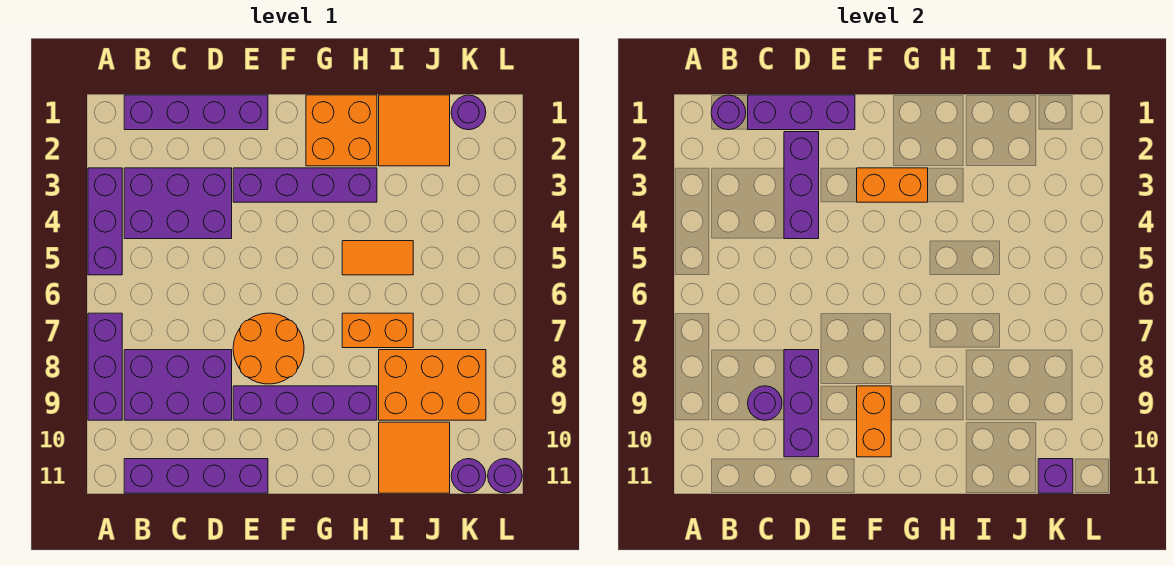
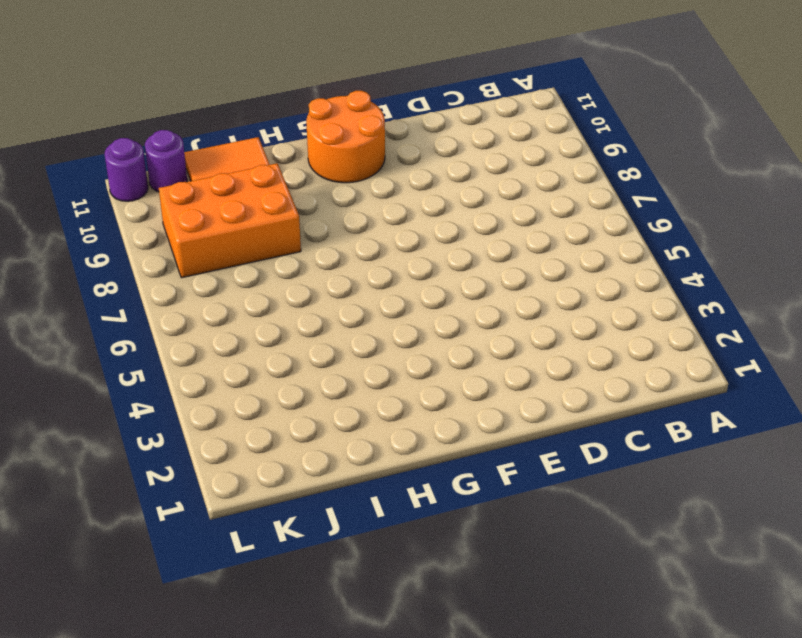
orange 2x2 round brick [306,91,385,183] -> orange 2x2 round brick moved to [233,313,304,384]
none -> purple 1x3 brick [88,168,122,275]
none -> purple 1x3 brick [88,313,122,420]
none -> purple 1x4 brick [124,95,268,130]

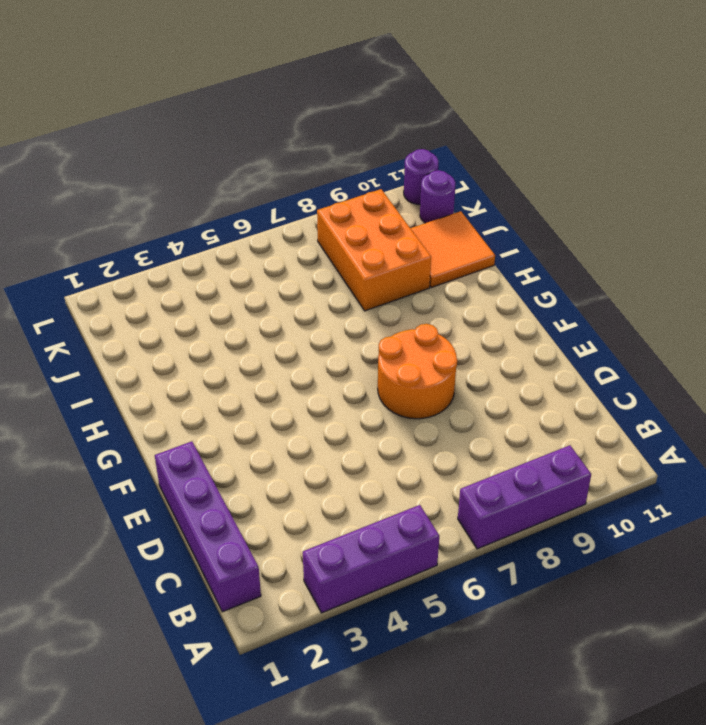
none -> purple 2x3 brick [124,168,232,239]
none -> purple 2x3 brick [124,350,232,420]
none -> purple 1x4 brick [124,459,268,493]

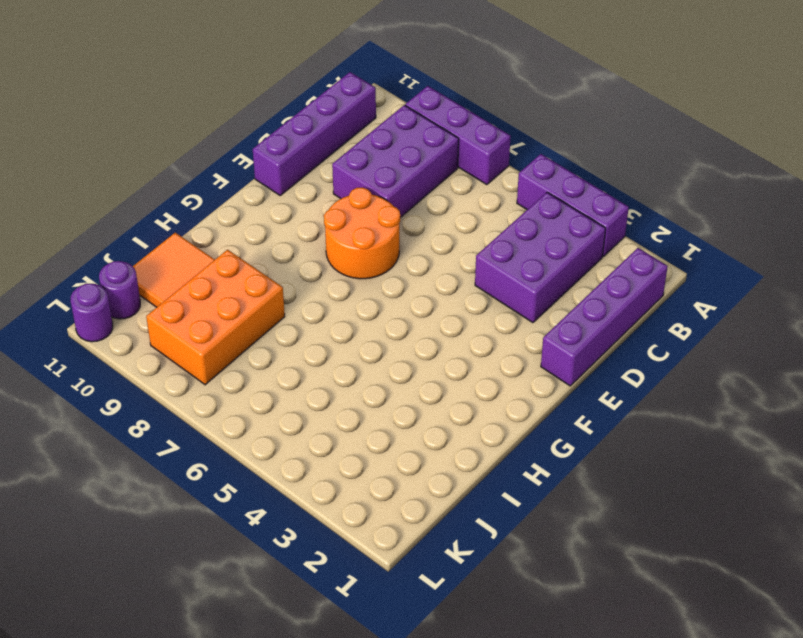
none -> purple 1x4 brick [233,168,377,202]
none -> purple 1x4 brick [233,386,377,420]
none -> orange 2x2 brick [306,95,377,166]

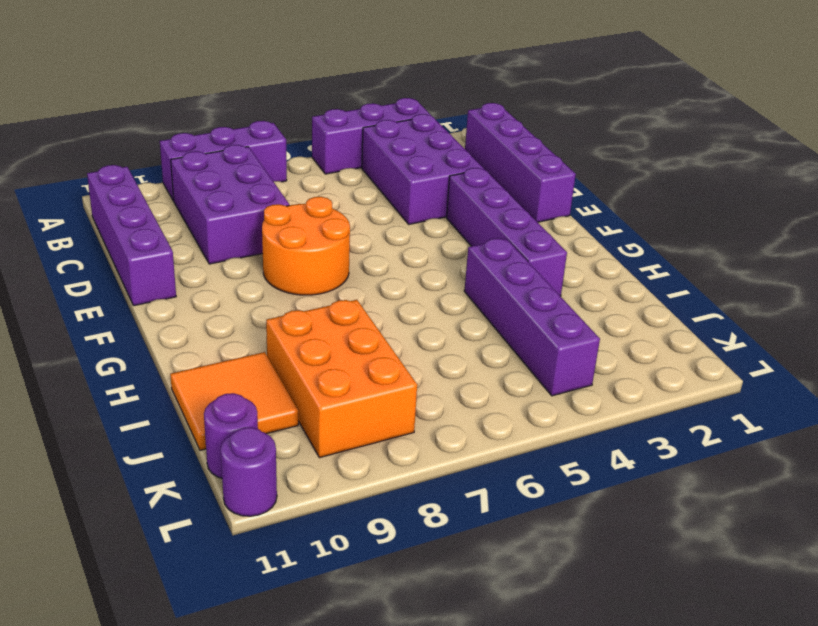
purple 1x4 brick [464,238,600,396] -> purple 1x4 brick moved to [233,386,377,420]
none -> orange 2x2 brick [306,95,377,166]
none -> orange 1x2 tile [342,241,413,275]
none -> orange 1x2 brick [342,313,413,348]

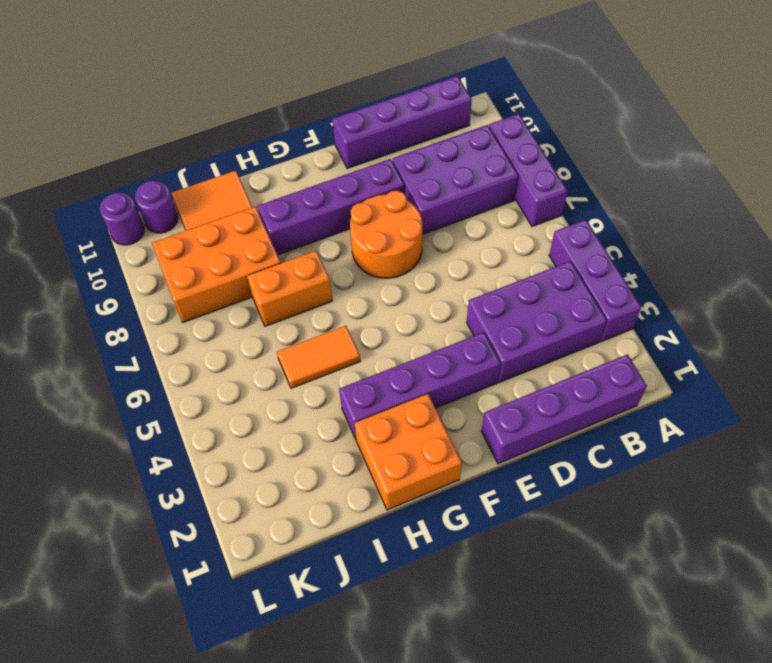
none -> orange 2x2 tile [379,95,450,166]
none -> purple 1x1 round brick [451,95,486,130]
none -> purple 1x1 round brick [711,95,746,130]

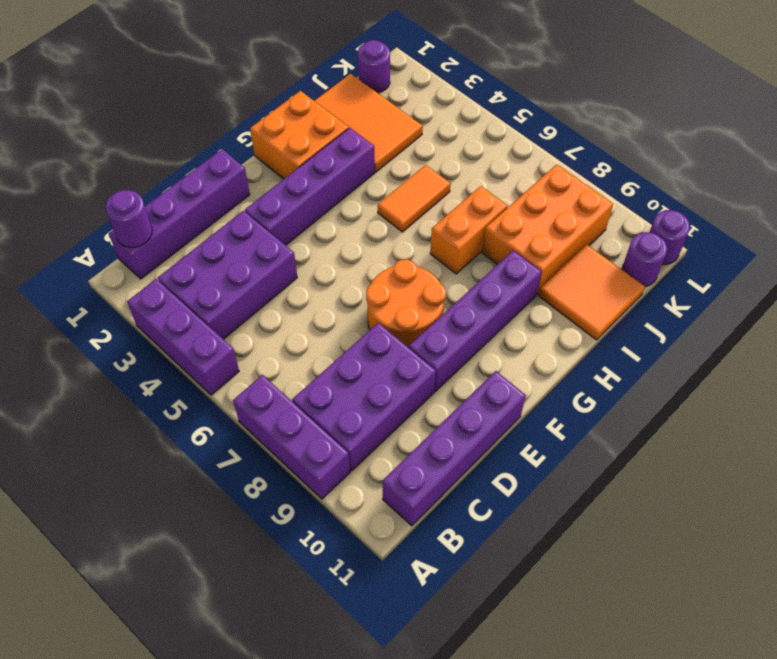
orange 2x3 tile [315,74,423,172] -> orange 2x2 tile [379,95,450,166]
none -> purple 1x3 brick [748,95,855,130]
none -> purple 1x1 round brick [748,386,782,420]
none -> purple 1x3 brick [784,132,819,239]

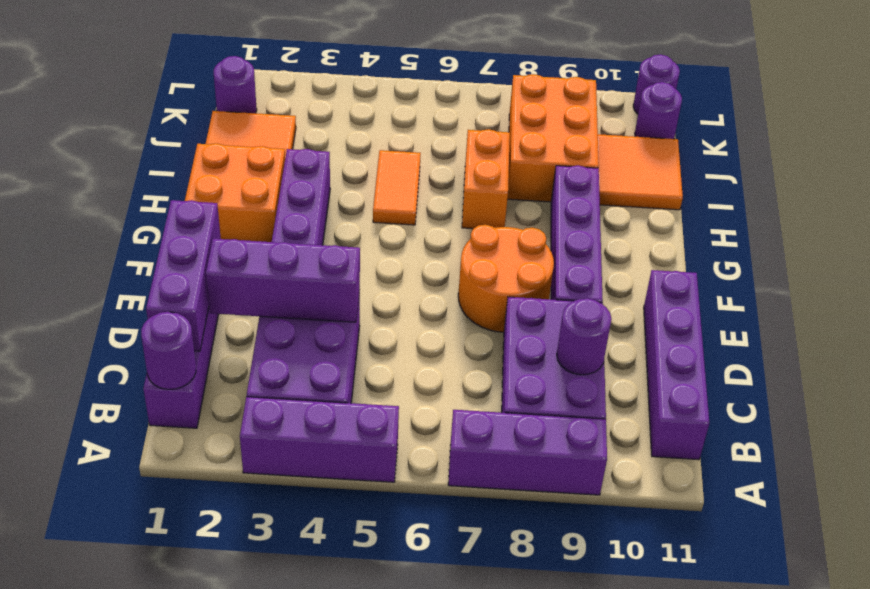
none -> purple 1x3 brick [784,350,819,457]
none -> orange 1x2 brick [857,168,928,202]
none -> orange 1x2 brick [857,386,891,457]

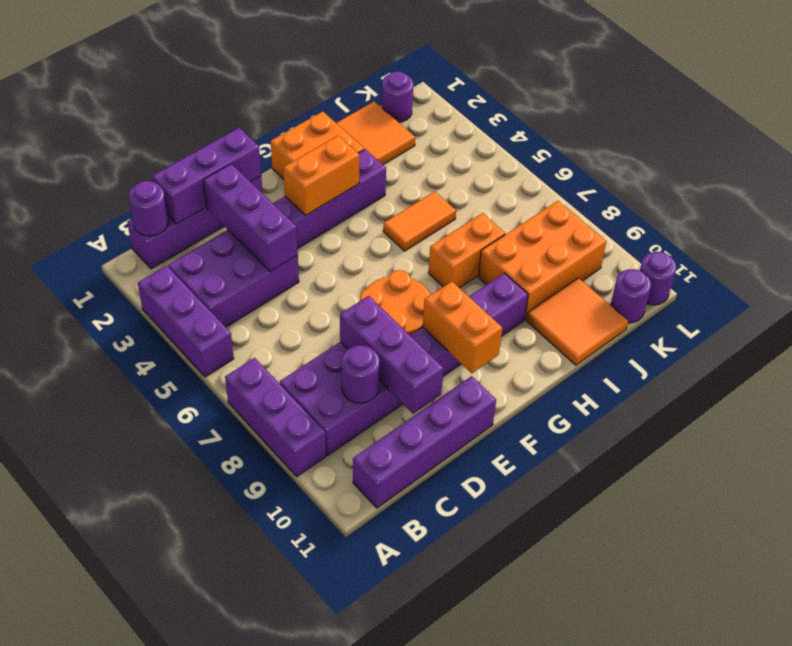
none -> purple 1x1 brick [1038,459,1073,493]

